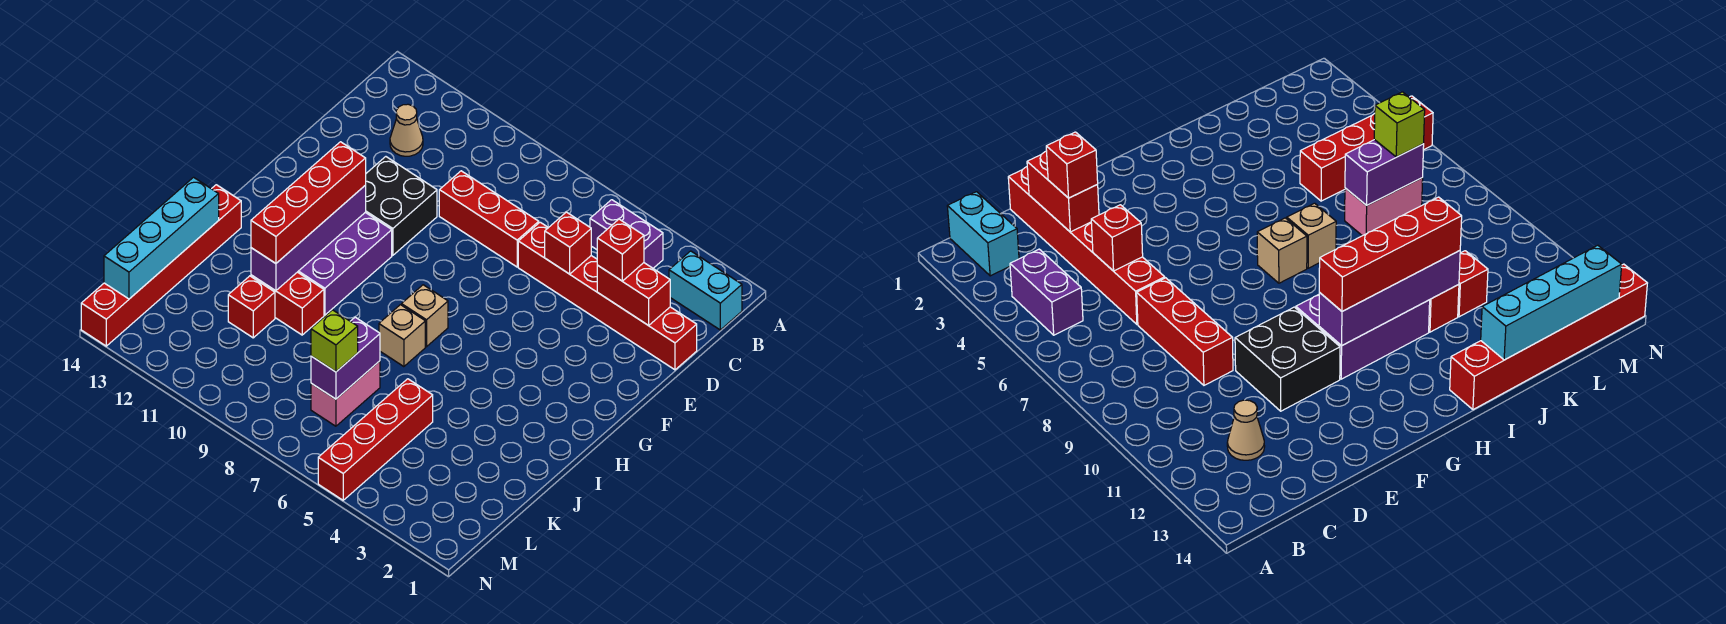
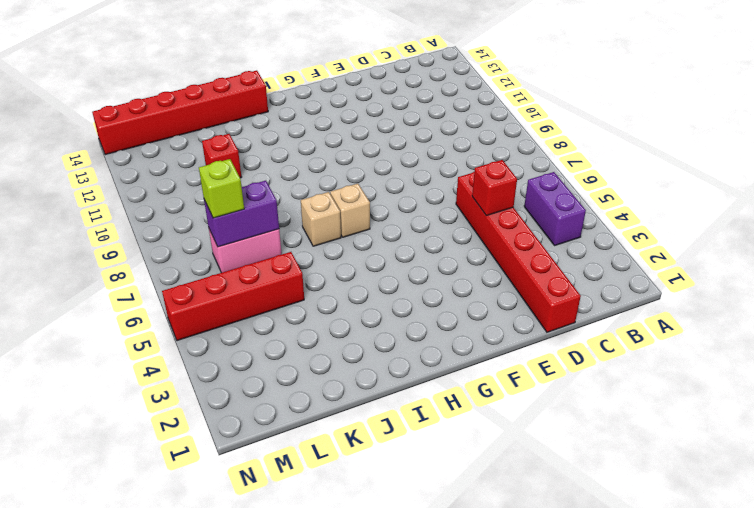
none -> cyan 1x2 brick [669,251,742,330]
none -> tan 1x1 cone [390,104,423,156]
none -> red 1x3 brick [439,171,539,267]

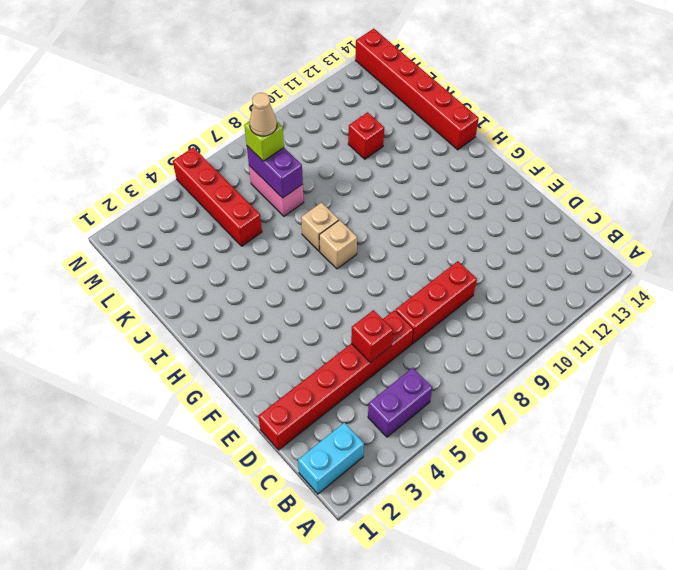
tan 1x1 cone [249,93,277,136] -> tan 1x1 cone moved to [390,104,423,156]
none -> black 2x2 brick [365,157,437,255]
none -> purple 2x3 brick [298,212,392,315]
none -> red 1x2 brick [251,272,324,335]

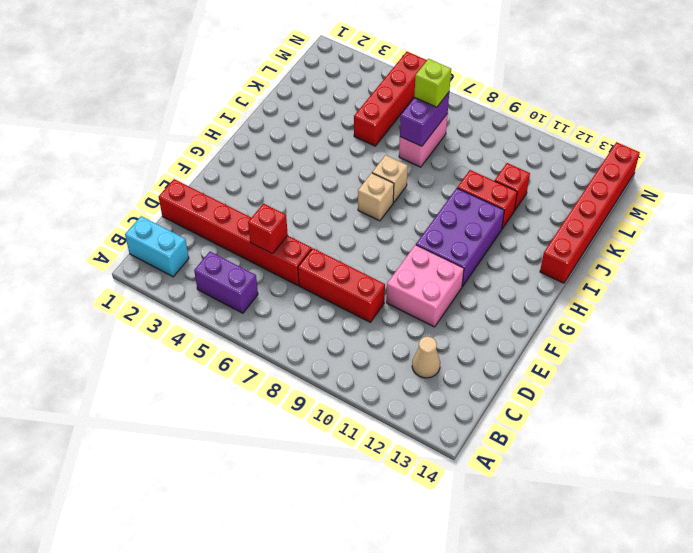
pink 2x2 brick [386,245,464,327] -> black 2x2 brick [365,157,437,255]
none -> red 1x2 brick [597,263,670,325]
none -> purple 1x4 brick [251,186,366,291]
none -> cyan 1x4 brick [104,177,219,299]

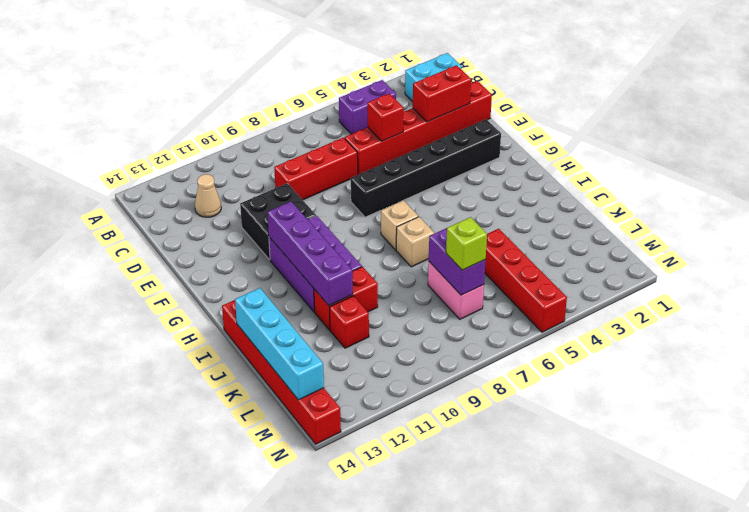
black 1x6 brick [351,119,501,217] -> none
none -> red 1x1 brick [597,219,644,281]
none -> red 1x4 brick [251,142,366,263]

